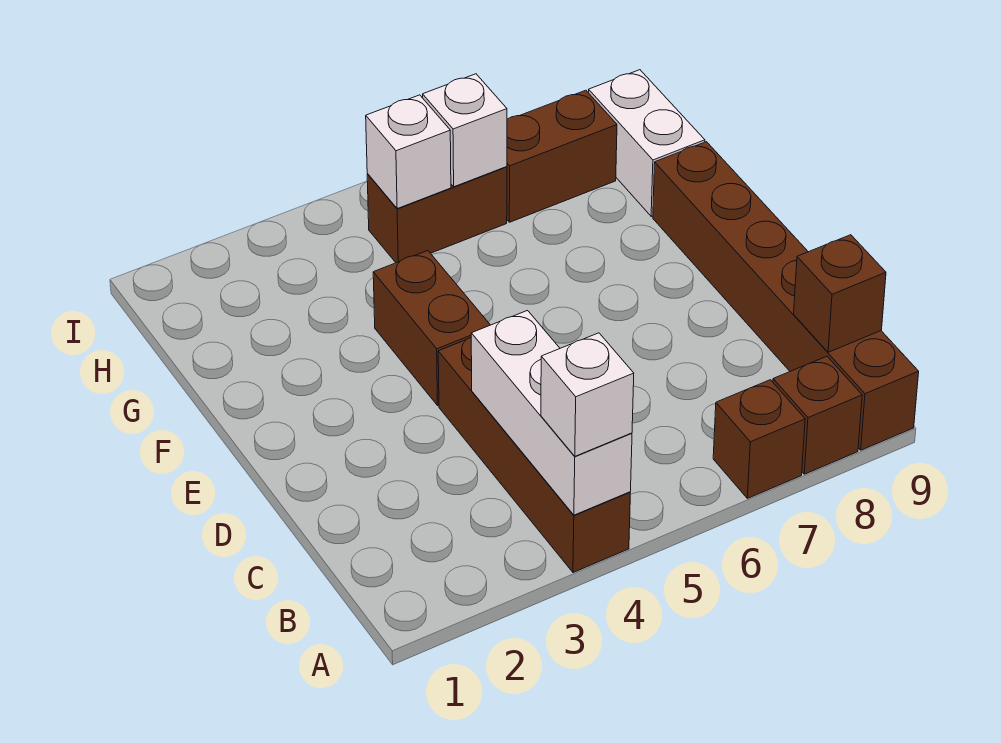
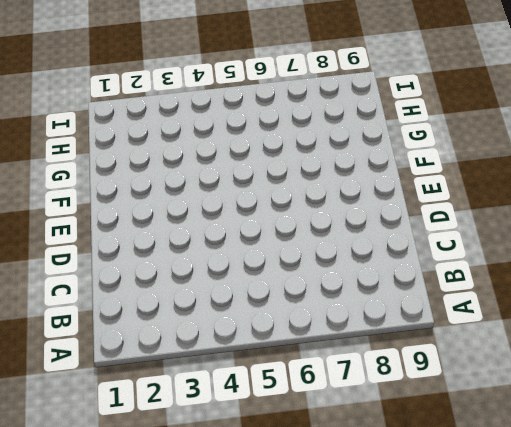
none -> brown 1x4 brick [438,337,630,572]
none -> brown 1x1 brick [713,380,805,498]
none -> brown 1x1 brick [773,356,862,474]

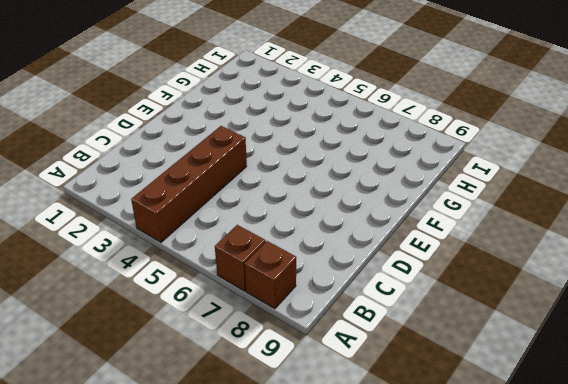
none -> brown 1x6 brick [653,142,919,450]
none -> brown 1x2 brick [373,251,490,406]
none -> white 1x2 brick [589,70,705,216]

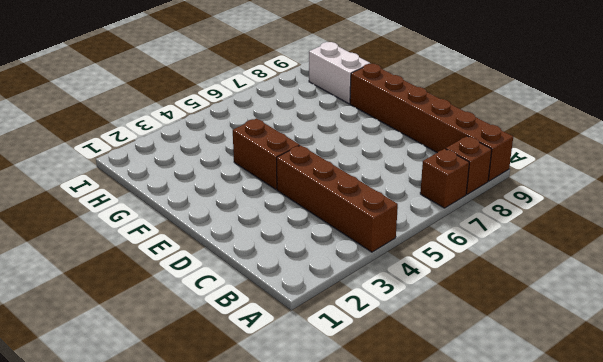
none -> brown 1x2 brick [367,167,507,263]
none -> brown 1x2 brick [507,90,617,222]
none -> white 1x3 brick [471,311,632,515]

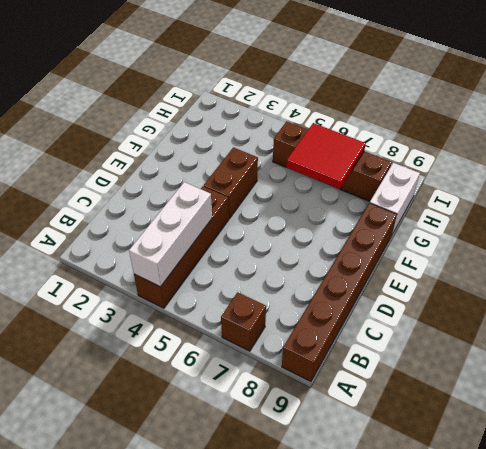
red 2x2 tile [286,123,366,189] -> white 1x1 brick [423,74,507,187]
none -> brown 1x1 brick [773,356,862,474]
none -> brown 1x1 brick [794,235,886,352]
none -> white 1x1 brick [366,95,451,209]

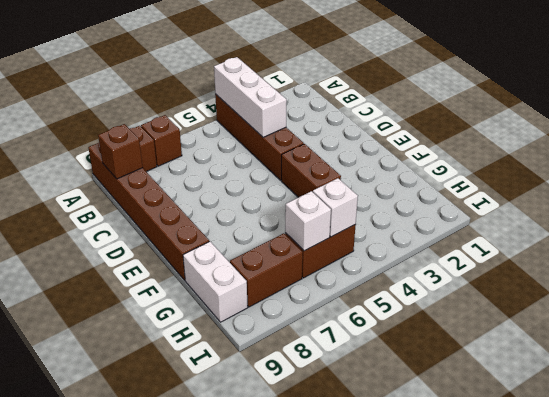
none -> white 1x1 brick [541,333,634,456]

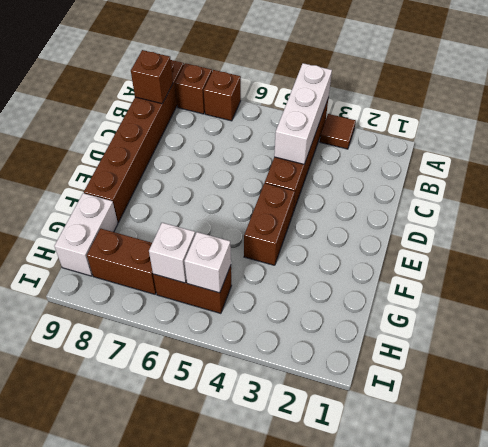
brown 1x1 tile [320,114,356,149] -> none
none -> white 1x1 brick [541,333,634,456]

